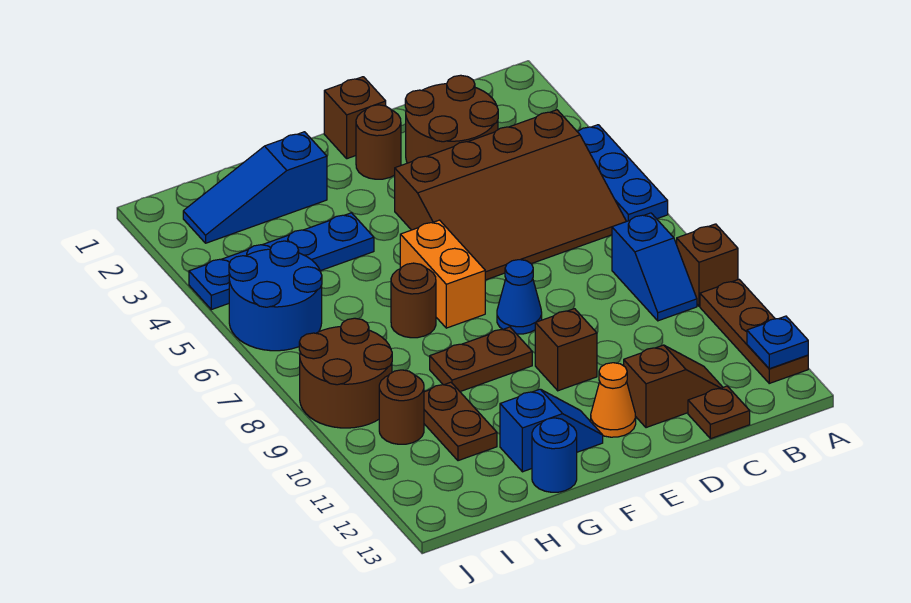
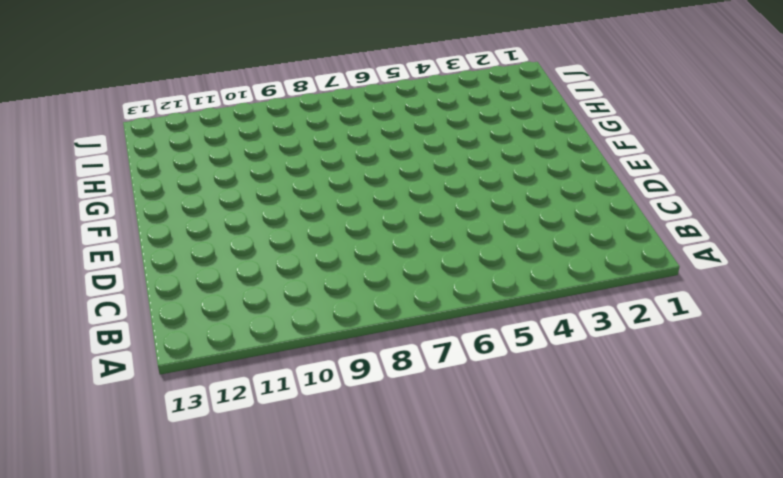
none -> blue 1x3 plate [578,125,668,221]
none -> brown 1x1 brick [677,224,738,306]
none -> brown 1x3 plate [700,279,808,383]

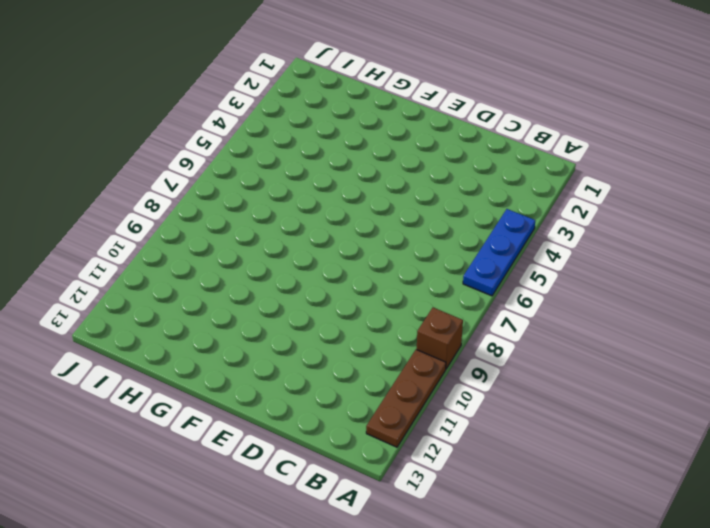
none -> brown 3x4 slope [395,110,626,280]
none -> blue 1x2 slope [612,213,697,321]
none -> brown 2x2 round brick [405,75,498,163]

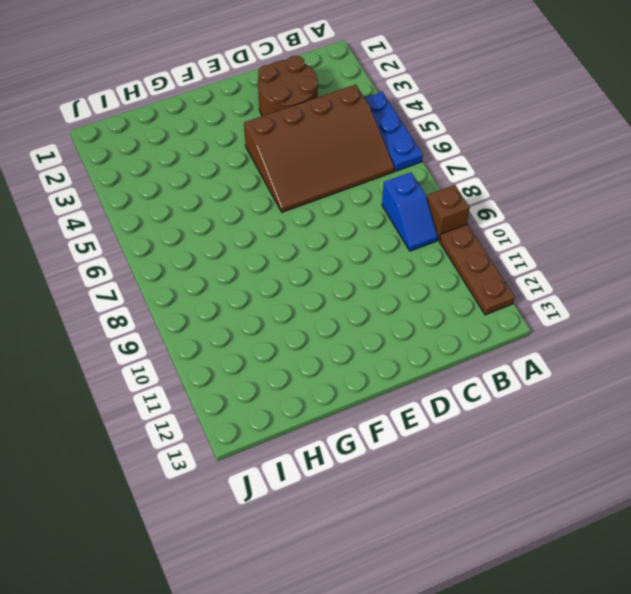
none -> brown 1x2 slope [624,345,723,428]
none -> brown 1x1 plate [688,386,750,439]
none -> brown 1x1 brick [324,77,386,159]

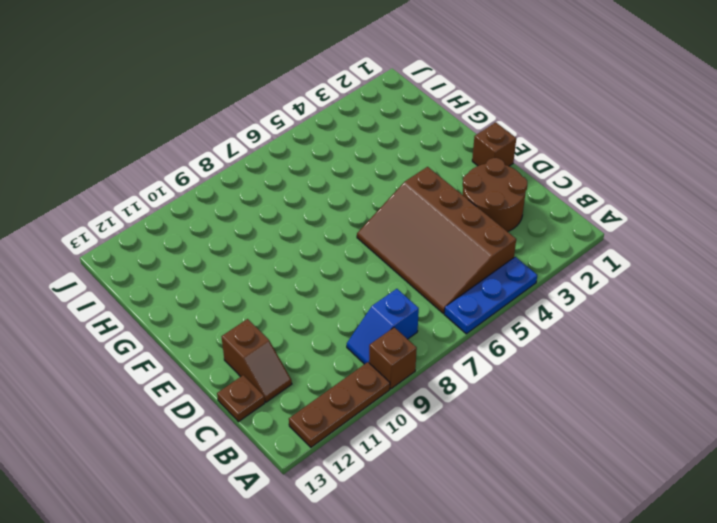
none -> brown 1x1 round brick [356,105,401,179]
none -> blue 1x1 cone [497,260,542,334]
none -> brown 1x1 brick [535,309,597,391]

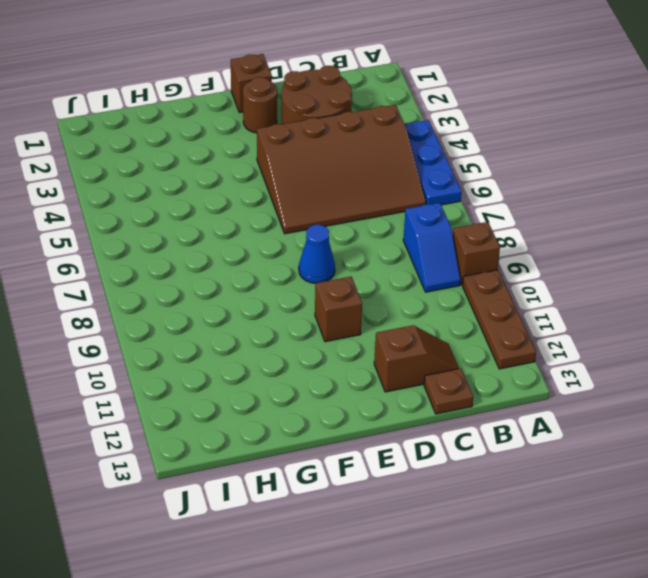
none -> orange 1x1 cone [591,363,636,437]
none -> orange 1x2 brick [400,220,485,328]
none -> brown 1x2 plate [430,327,532,392]

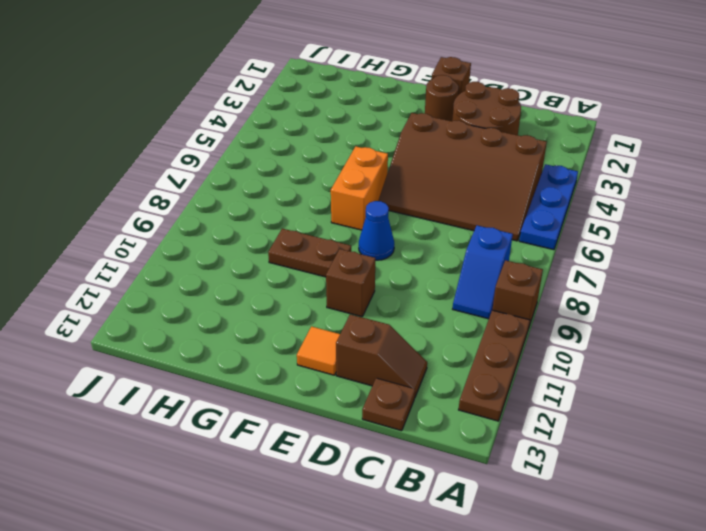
orange 1x1 tile [297,326,340,375] -> orange 1x1 cone [591,363,636,437]
none -> blue 1x2 slope [500,389,603,472]
none -> blue 1x3 slope [183,132,327,243]
none -> blue 1x4 plate [189,213,374,310]

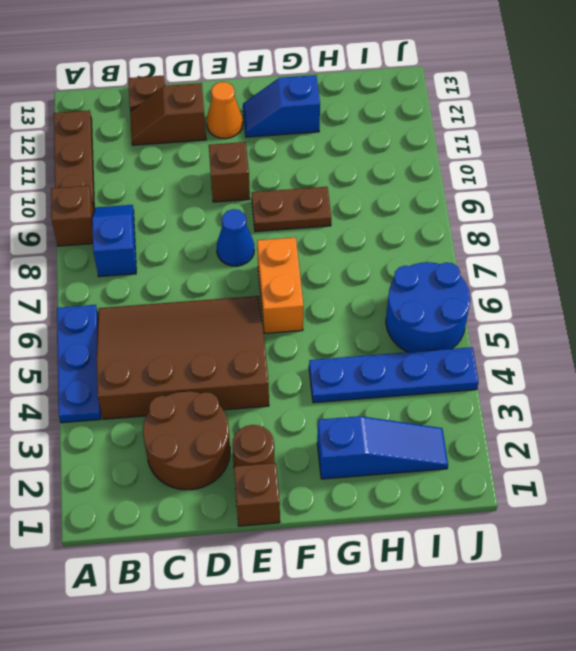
none -> brown 1x1 round brick [391,263,436,338]
none -> blue 1x1 round brick [532,418,577,492]
none -> brown 1x2 plate [424,382,497,461]

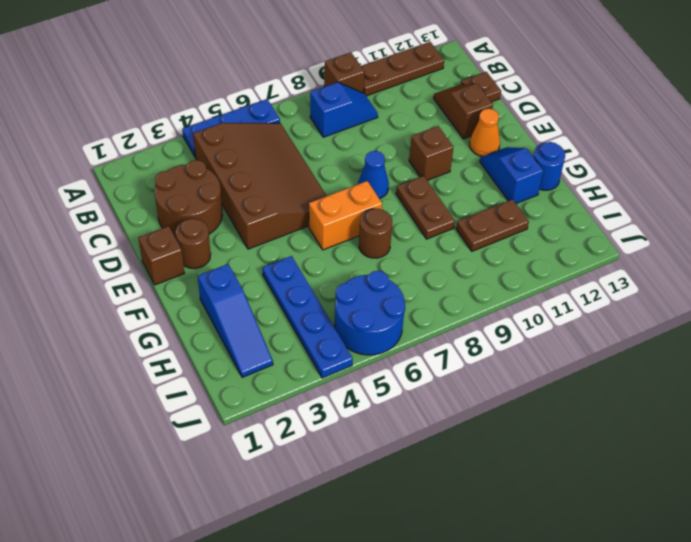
none -> brown 2x2 round brick [299,318,392,428]
none -> brown 1x1 round brick [379,370,424,444]
none -> blue 1x1 plate [747,316,808,369]

